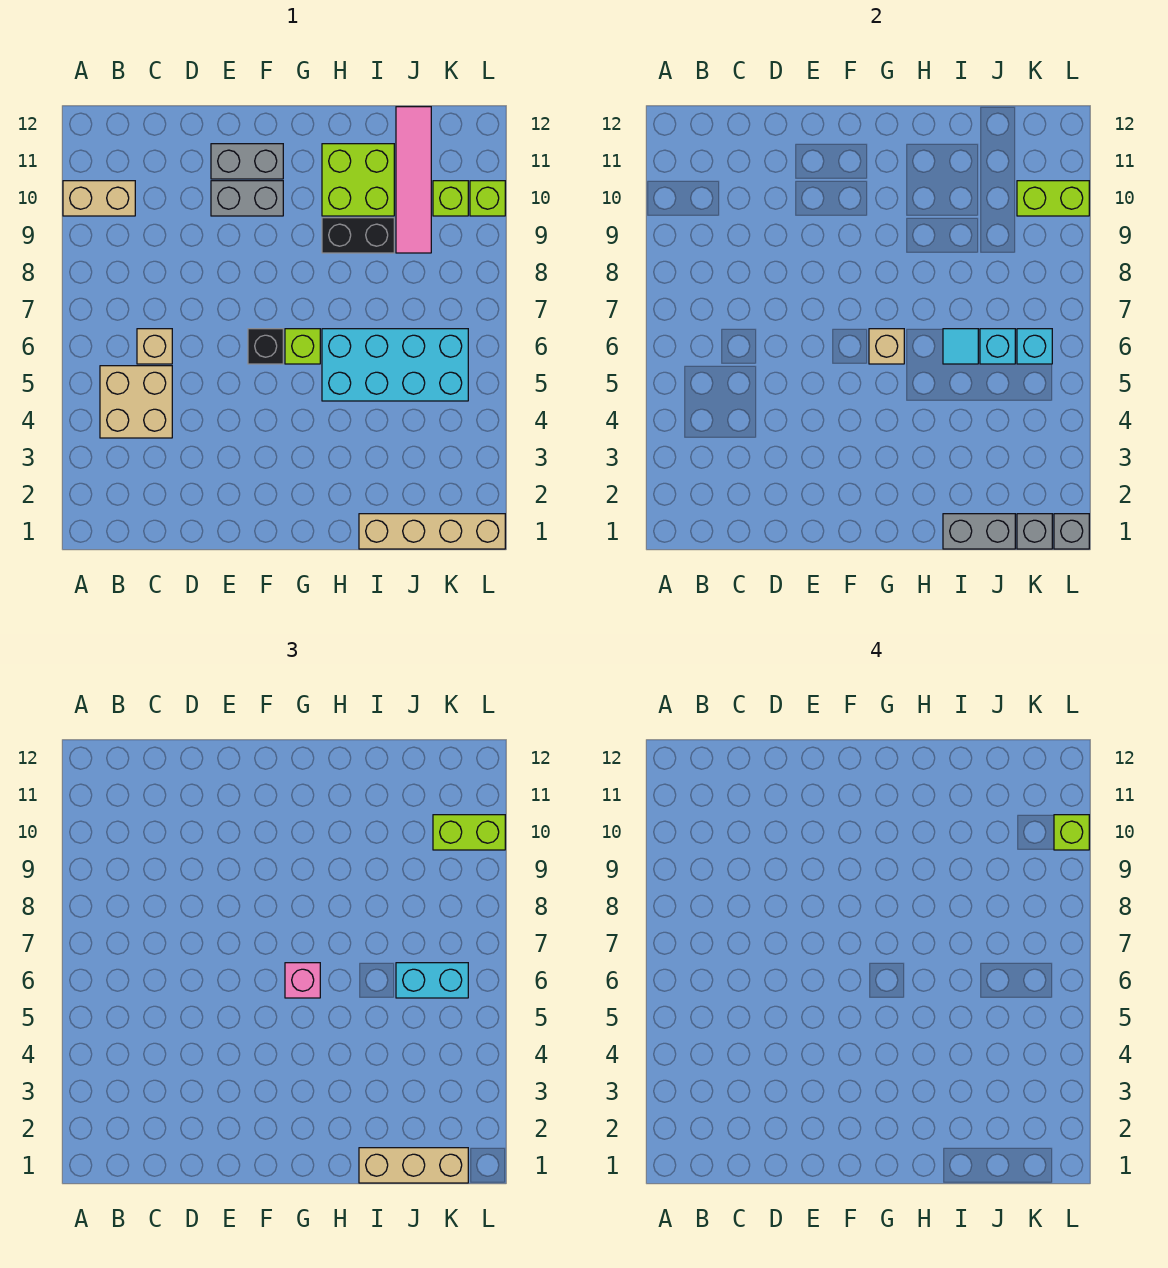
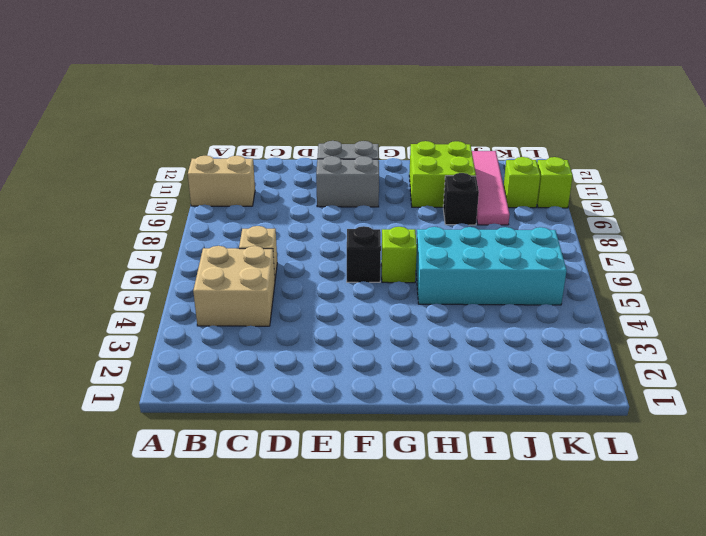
black 1x1 brick [443,173,479,225] -> black 1x2 brick [322,218,394,253]
none -> tan 1x4 brick [359,514,505,549]
none -> tan 1x1 brick [869,329,904,364]
none -> grey 1x2 brick [943,514,1015,549]

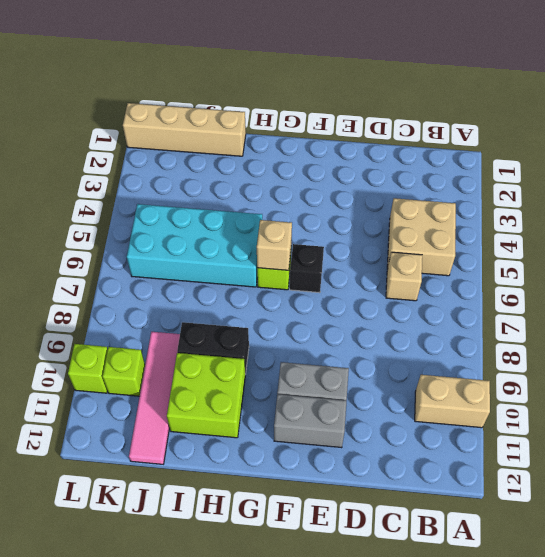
none -> grey 1x2 brick [943,514,1015,549]
none -> cyan 1x1 tile [943,329,978,364]
none -> cyan 1x1 brick [980,329,1015,364]

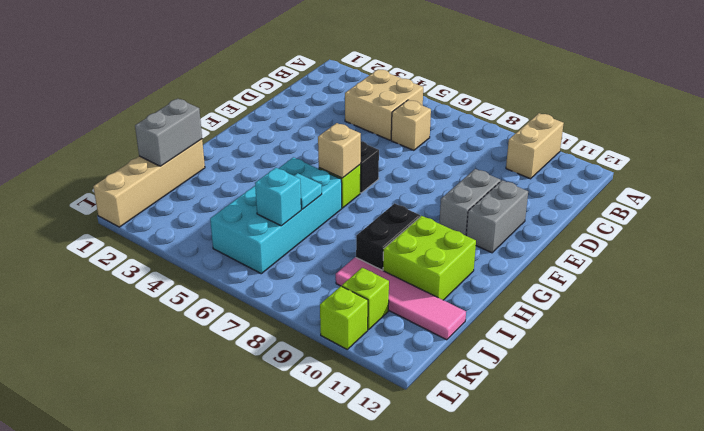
none -> grey 1x1 brick [1017,514,1052,549]
none -> cyan 1x1 brick [1017,329,1052,364]
none -> lime 1x2 brick [1017,181,1089,216]

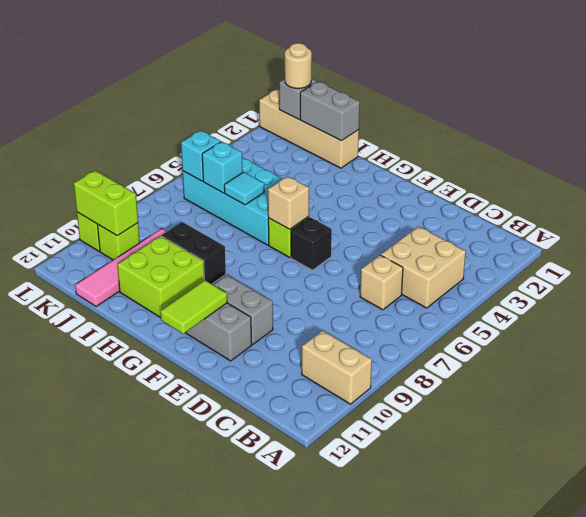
lime 1x2 tile [161,280,227,334] -> none
tan 1x1 round brick [285,43,312,88] -> tan 1x3 brick [359,1148,468,1183]
none -> grey 1x1 brick [1054,514,1089,549]
none -> pink 1x1 brick [285,963,320,998]
none -> cyan 1x2 brick [396,963,468,998]

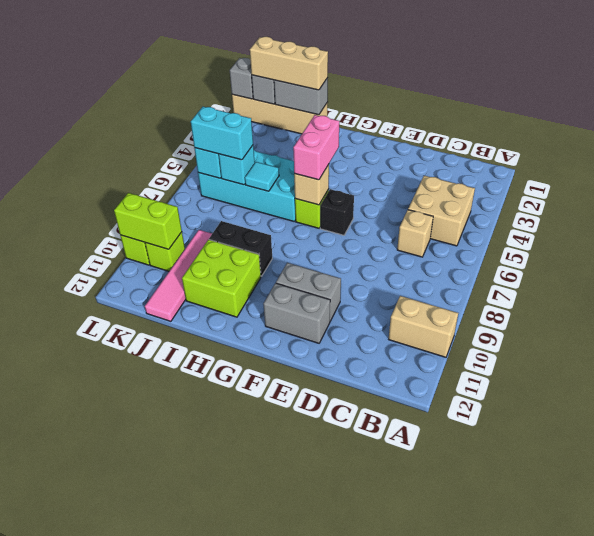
pink 1x2 brick [293,115,339,180] -> pink 1x1 brick [285,963,320,998]
none -> lime 1x2 brick [433,815,505,850]
none -> lime 1x1 brick [1054,815,1089,850]

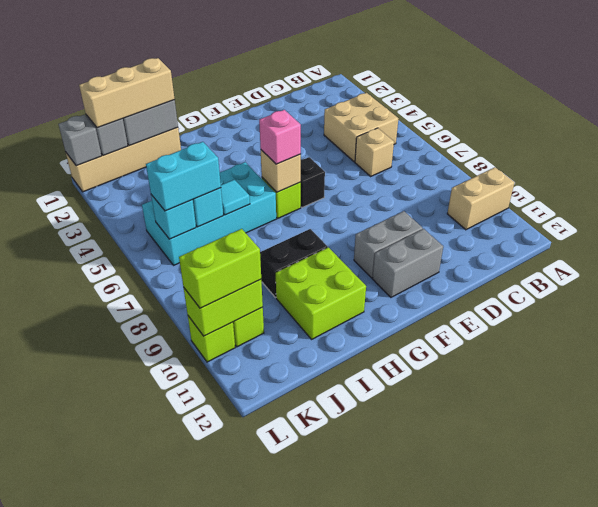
none -> pink 1x4 tile [396,107,431,253]
none -> lime 1x1 brick [1054,815,1089,850]

